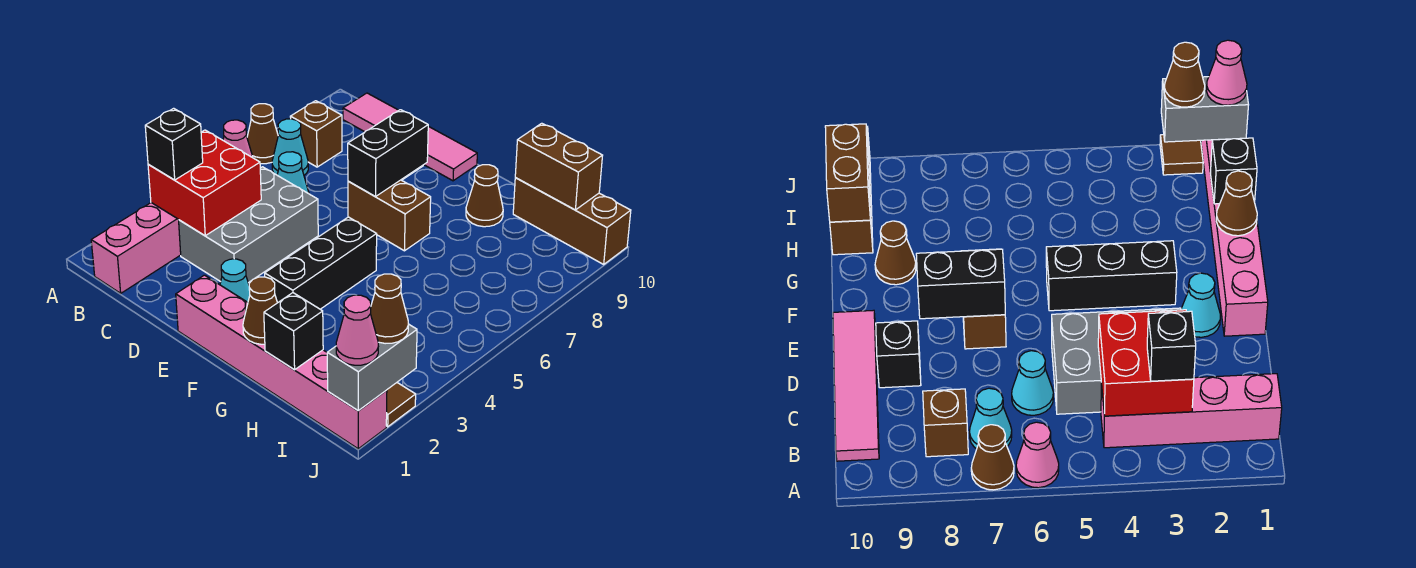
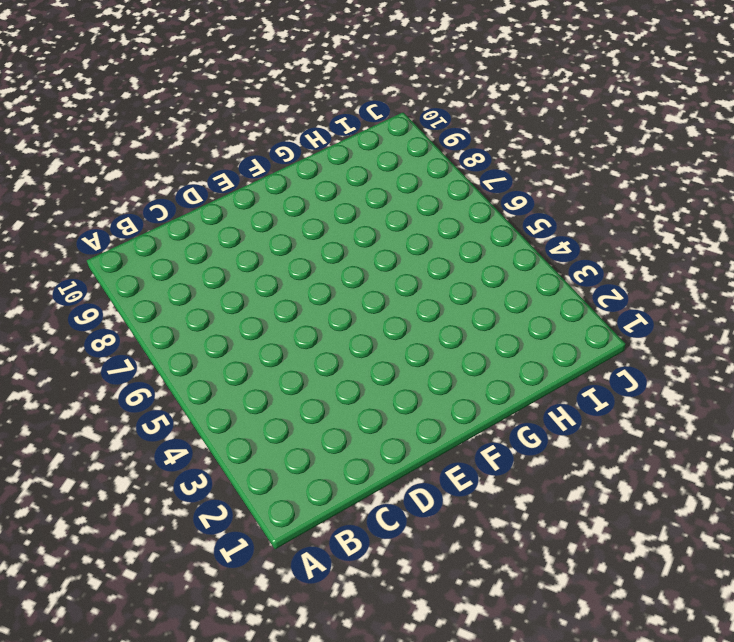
none -> pink 1x1 cone [223,120,253,158]
none -> brown 1x1 cone [247,104,278,164]
none -> pink 1x4 brick [91,203,181,293]

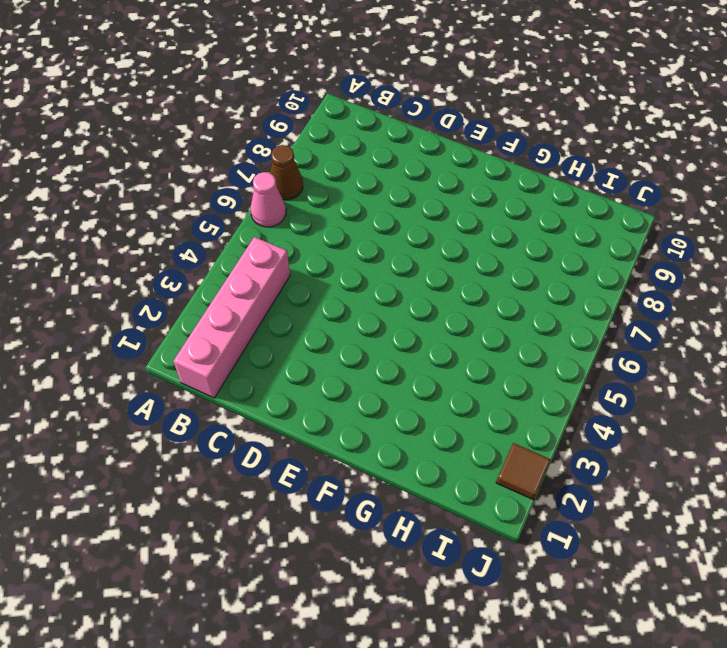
none -> cyan 1x1 cone [272,119,308,175]
none -> brown 1x1 brick [290,101,342,167]
none -> pink 1x4 tile [343,93,477,181]

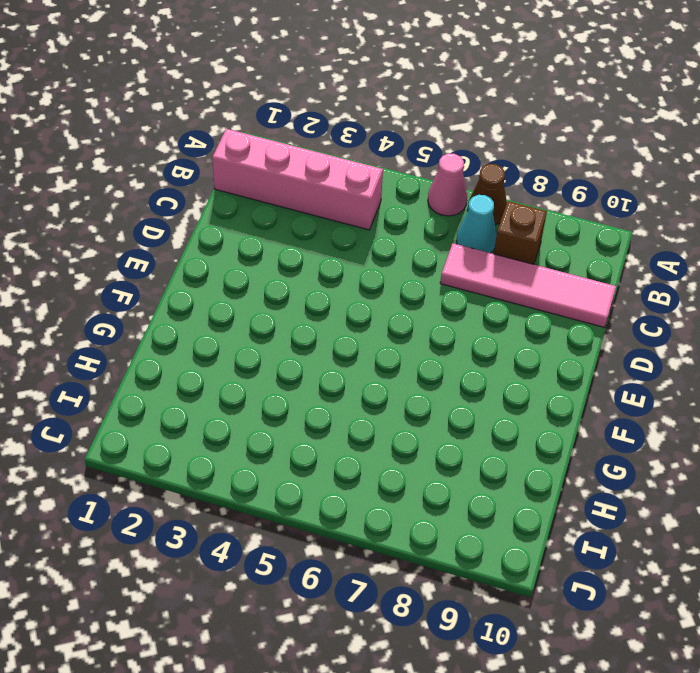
pink 1x4 tile [440,243,616,327] -> pink 1x4 tile turned to [343,93,477,181]
none -> grey 2x3 brick [179,167,318,283]
none -> cyan 1x1 cone [277,152,309,194]
none -> black 1x1 brick [876,321,921,388]

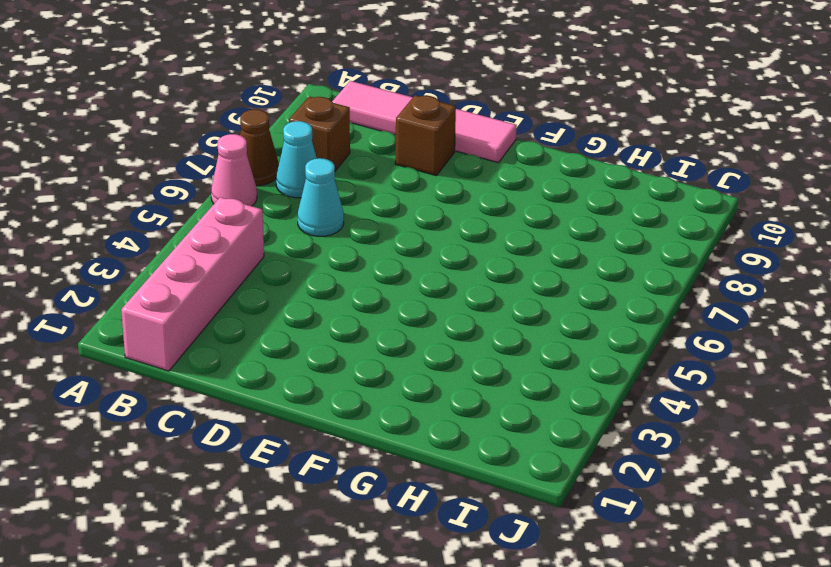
brown 1x1 brick [395,95,456,176] -> black 1x1 brick [876,321,921,388]
none -> grey 2x3 brick [179,167,318,283]
none -> pink 1x6 brick [176,275,387,449]
none -> cyan 1x1 cone [220,259,250,302]

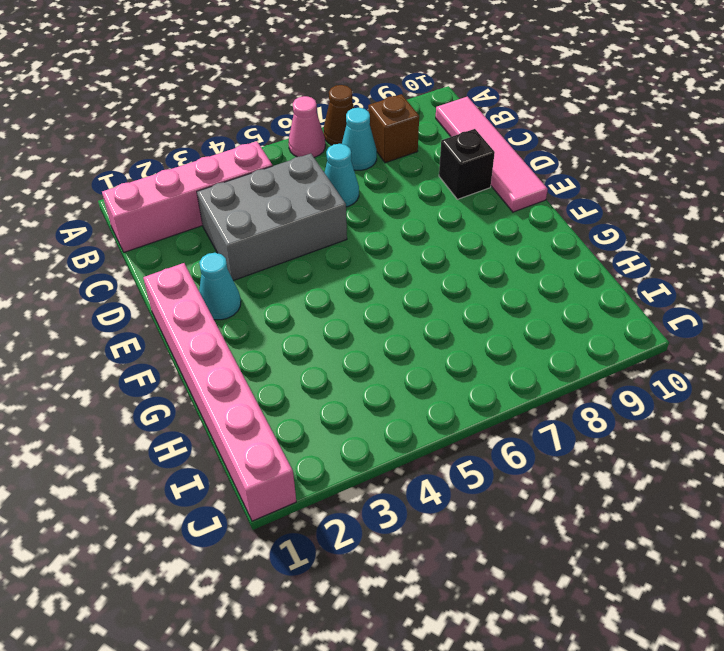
none -> brown 1x2 brick [348,180,431,251]
none -> black 1x3 brick [265,217,377,309]
none -> brown 1x1 cone [466,165,503,227]

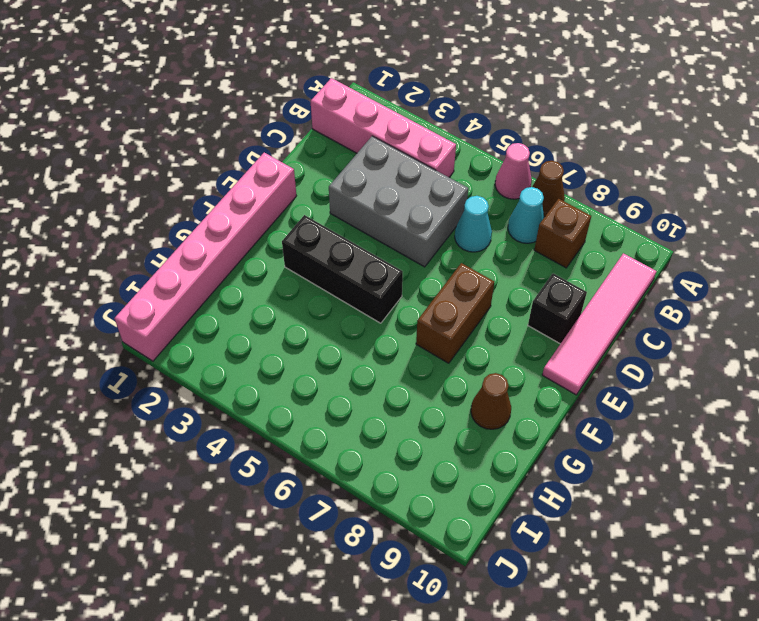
none -> cyan 1x1 cone [220,259,250,302]
none -> brown 1x3 brick [513,178,631,264]
none -> brown 1x1 tile [386,383,416,427]

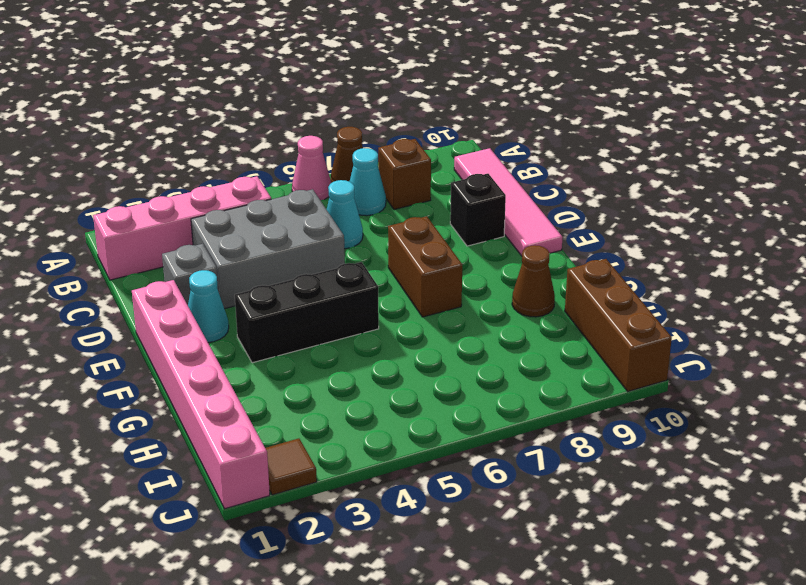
grey 1x1 brick [162,244,218,305] -> none
none -> red 2x2 brick [148,130,261,236]
none -> black 1x2 brick [348,110,428,196]
none -> brown 1x1 cone [243,277,277,344]

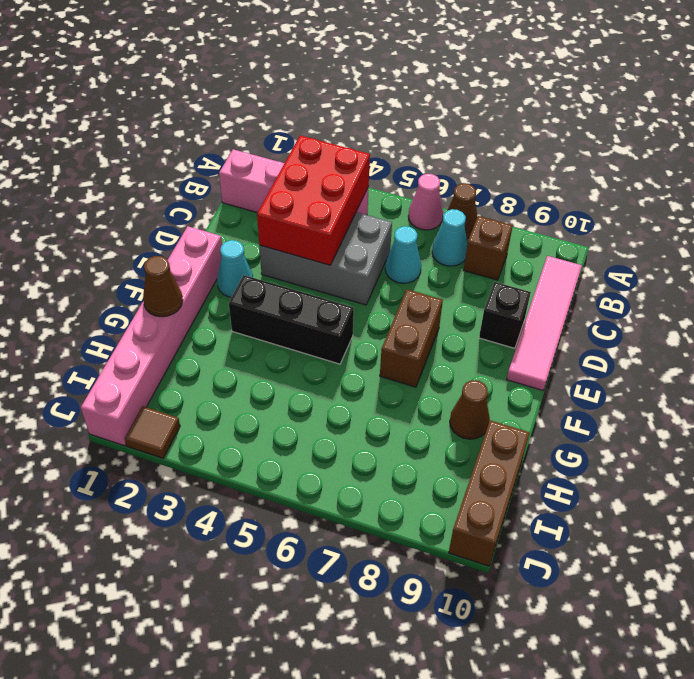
red 2x3 brick [257,136,370,265] -> red 2x2 brick [148,130,261,236]
none -> black 1x2 brick [348,110,428,196]
none -> black 1x1 brick [264,293,323,370]
none -> brown 1x2 brick [515,123,603,210]

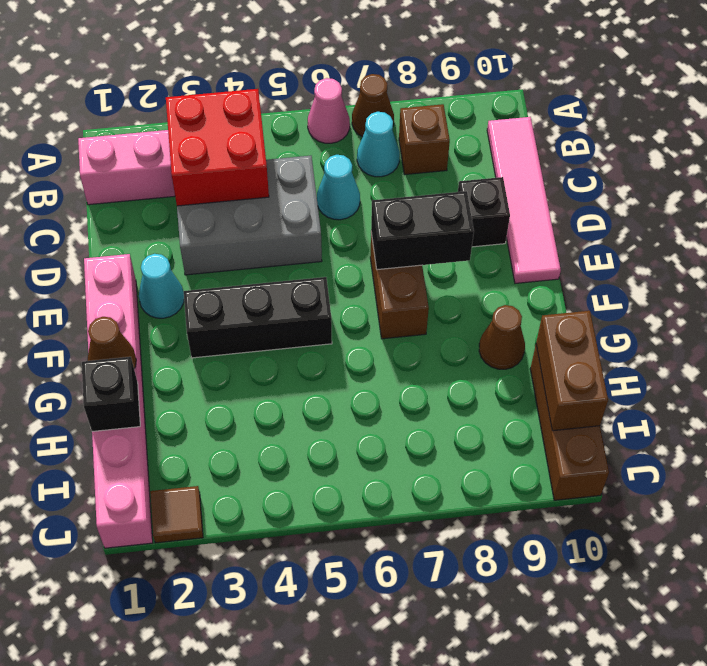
none -> grey 1x2 brick [327,324,417,410]
none -> black 1x1 brick [145,108,203,180]
none -> pink 1x1 cone [336,295,378,365]

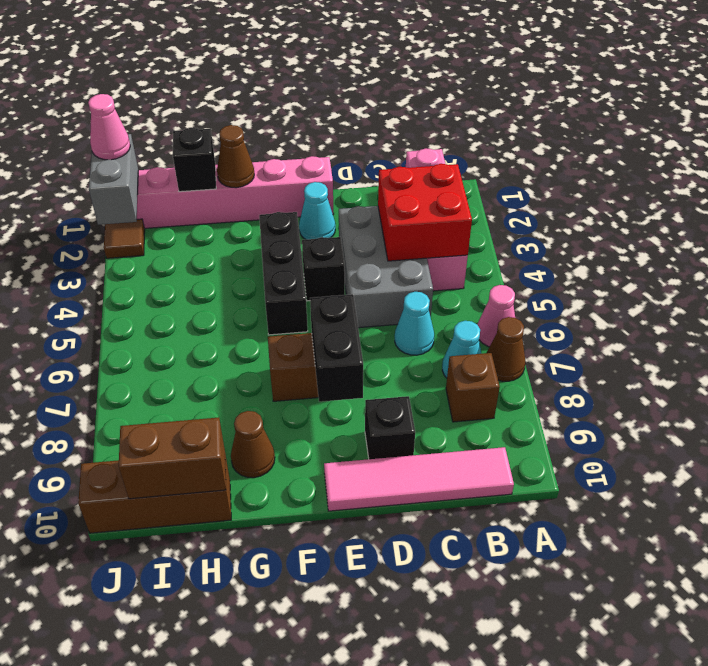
black 1x1 brick [302,237,345,301] -> black 1x1 brick moved to [145,108,203,180]
none -> brown 1x1 cone [371,274,408,344]

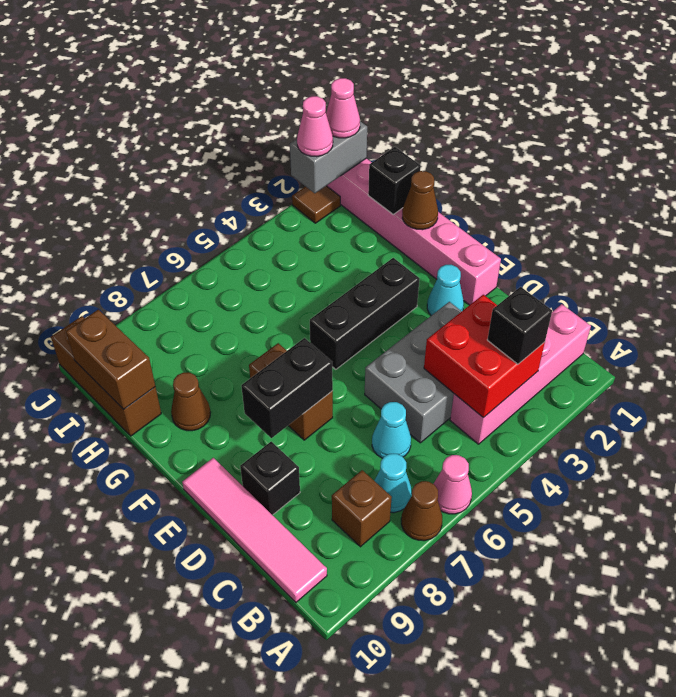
pink 1x1 cone [297,96,333,157] -> brown 1x1 cone [371,274,408,344]

